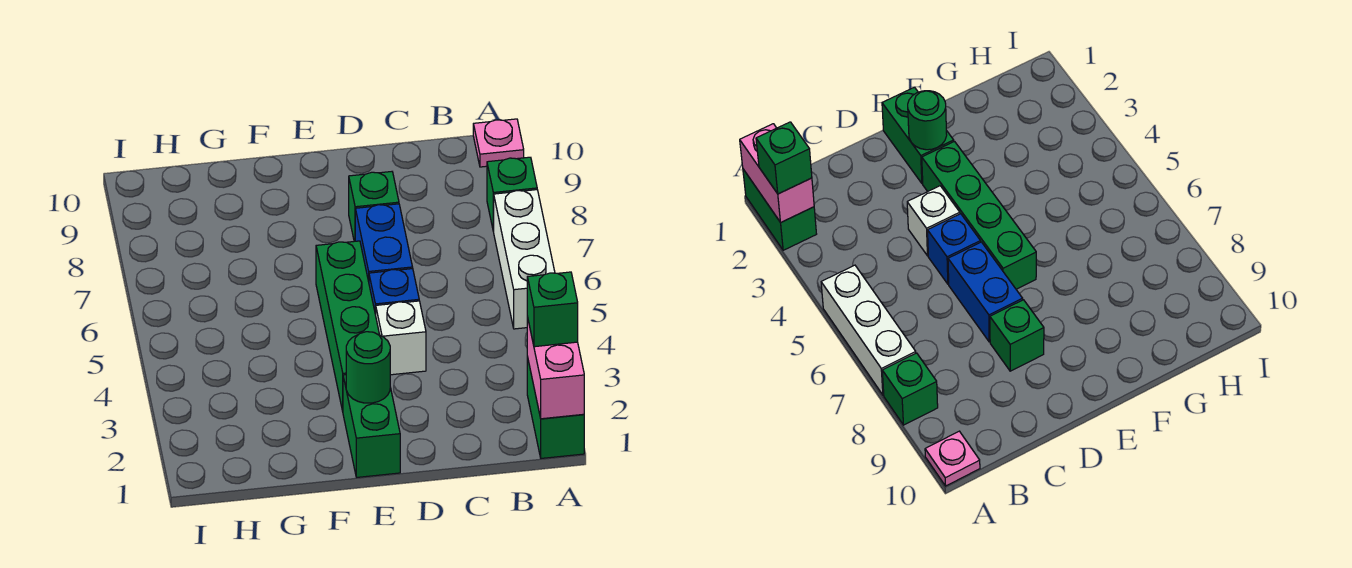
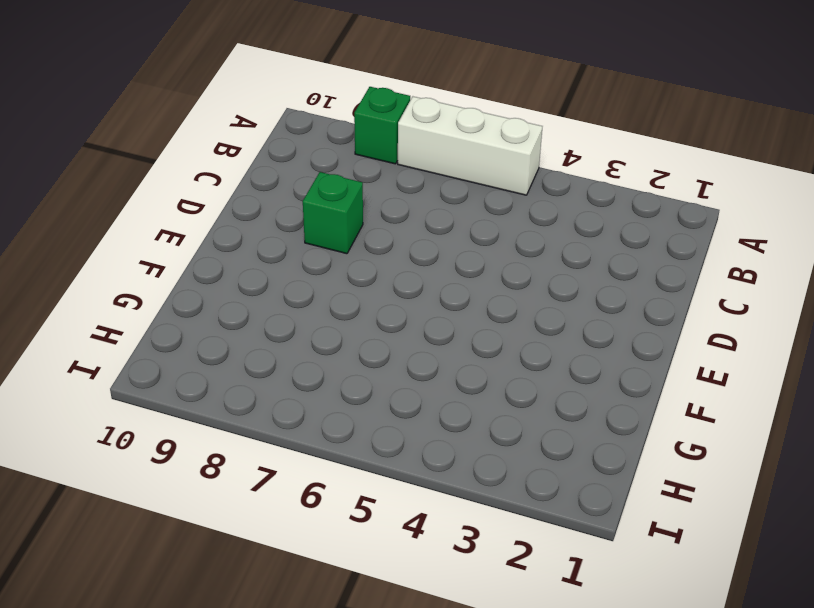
none -> green 1x2 brick [527,357,584,458]
none -> pink 1x1 plate [473,119,524,167]
none -> white 1x1 brick [376,301,426,375]

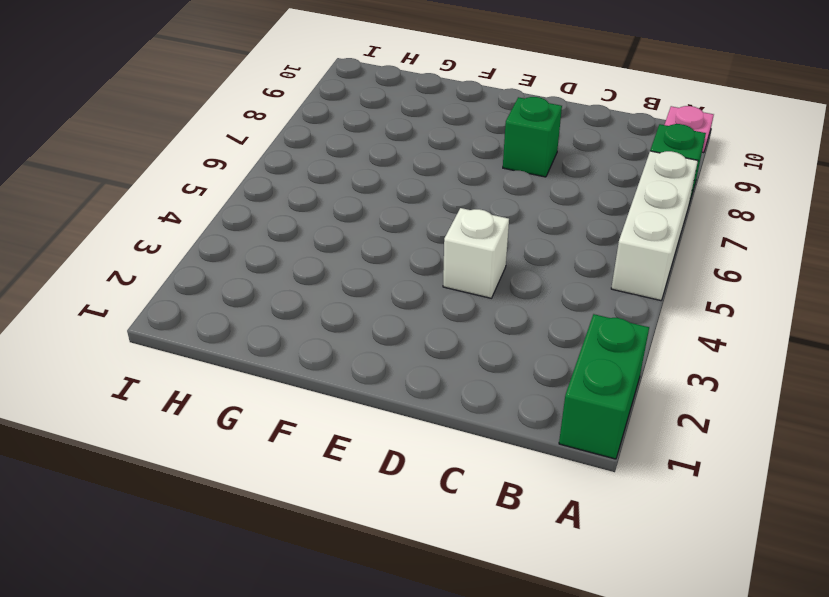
none -> blue 1x1 brick [369,269,419,315]
none -> blue 1x2 brick [355,204,413,281]
none -> green 1x2 brick [343,375,400,477]

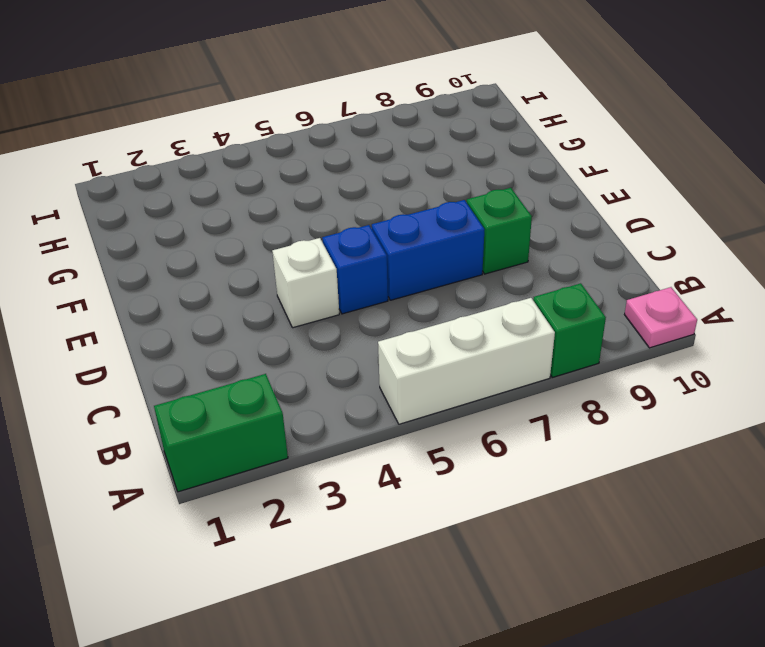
none -> green 1x2 brick [343,375,400,477]
none -> green 1x4 brick [316,241,380,411]
none -> pink 1x2 brick [527,317,584,419]

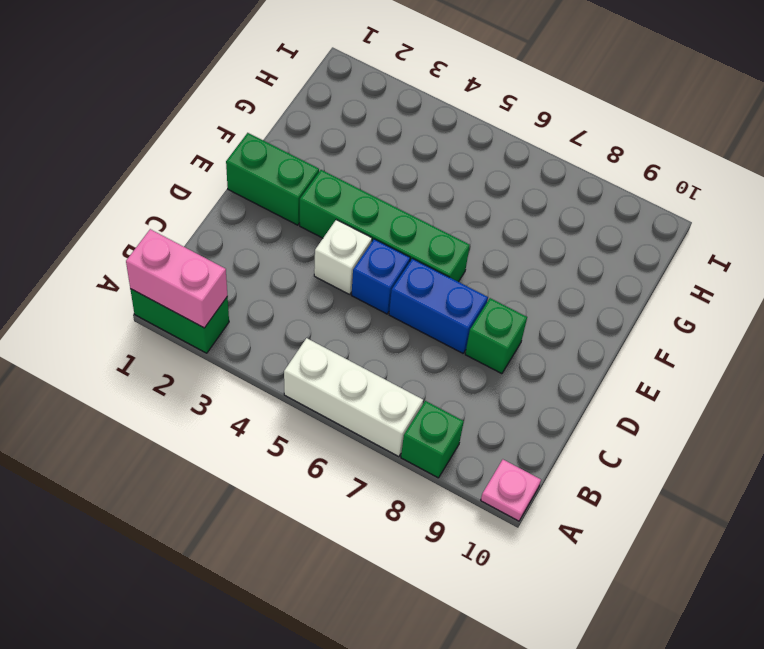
none -> green 1x1 round brick [346,332,390,403]
none -> green 1x1 brick [527,272,578,347]

